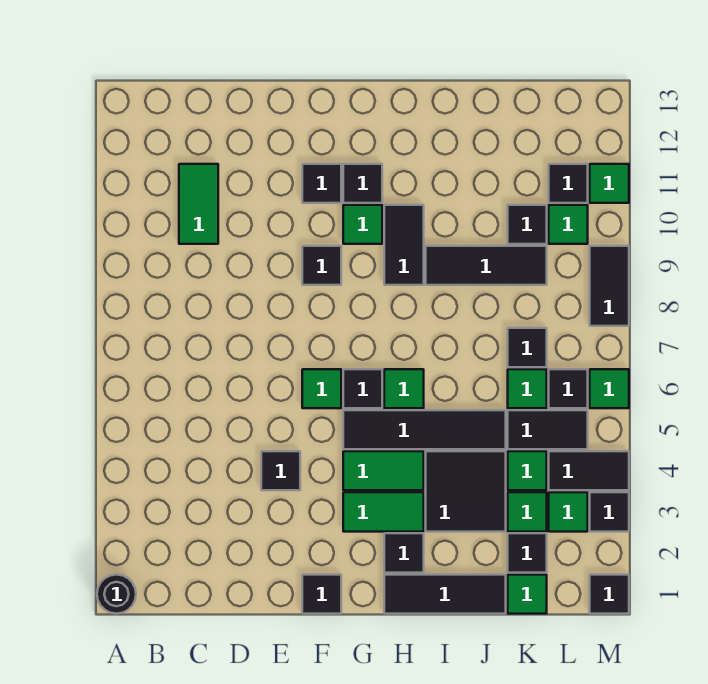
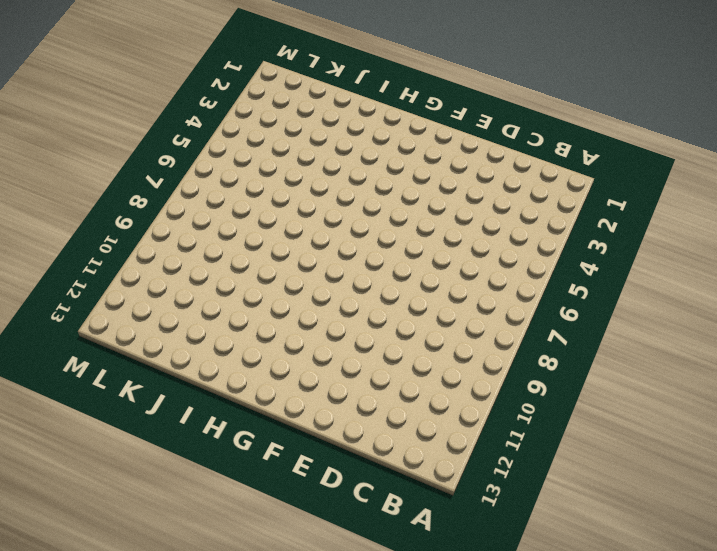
none -> black 1x1 round brick [97,575,136,614]
none -> green 1x2 tile [179,164,218,244]
none -> black 1x1 tile [261,451,300,490]
none -> black 1x1 tile [302,575,341,614]

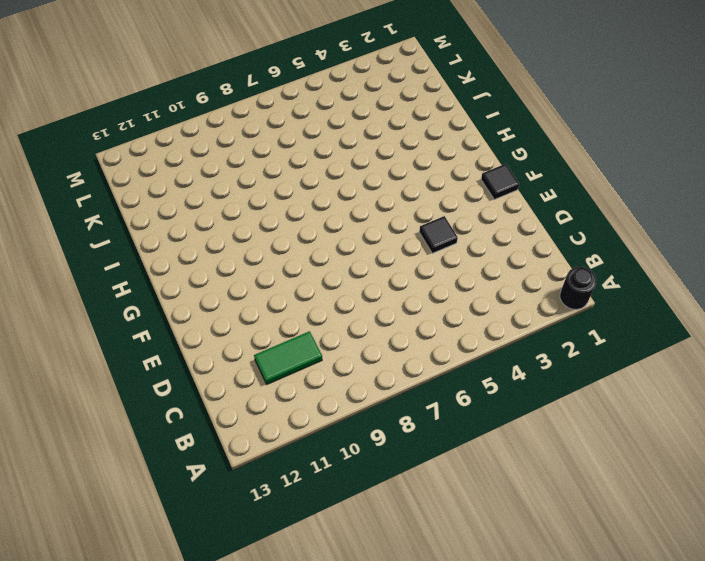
none -> green 1x1 tile [302,369,341,408]
none -> black 1x1 tile [302,246,341,285]
none -> black 1x1 tile [302,164,341,203]
none -> green 1x2 tile [343,492,424,532]

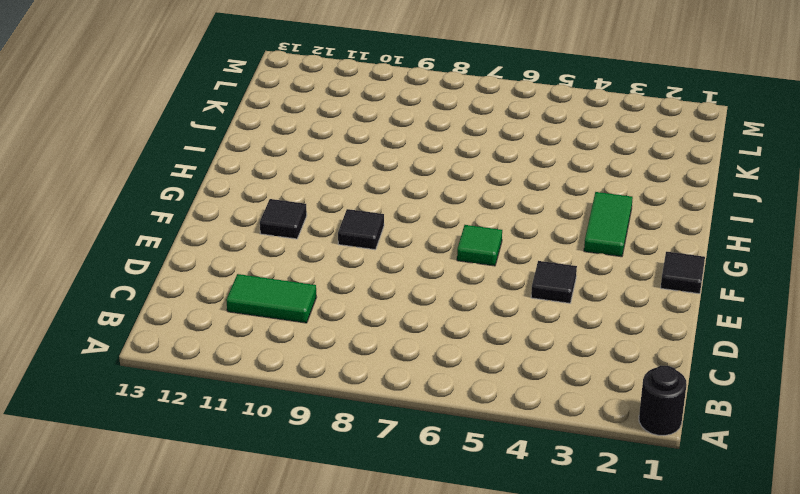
none -> green 1x2 tile [343,451,424,490]
none -> black 1x4 tile [343,410,506,449]
none -> black 1x1 tile [343,369,382,408]
none -> green 1x1 tile [343,205,382,244]

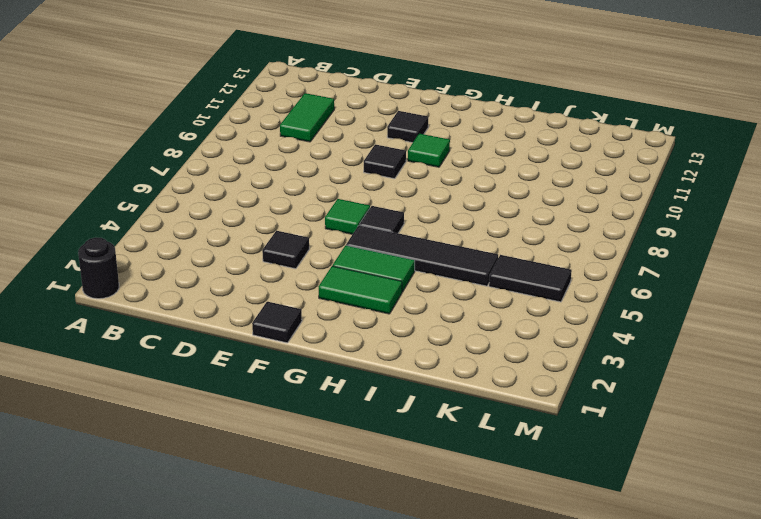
none -> black 1x1 tile [343,164,382,203]
none -> black 1x3 tile [384,575,506,614]
none -> black 1x1 tile [384,533,424,573]
none -> green 1x1 tile [384,369,424,408]

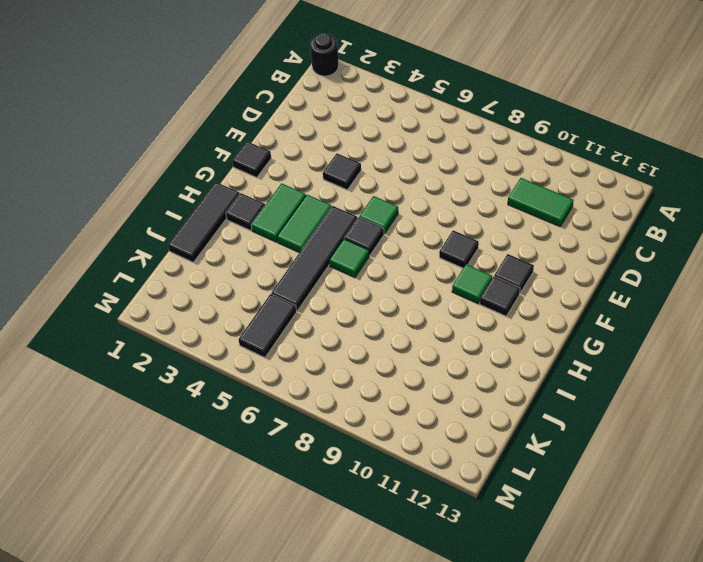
none -> black 1x2 tile [384,205,424,285]
none -> black 2x2 tile [426,451,506,532]
none -> black 1x3 tile [426,246,547,285]
none -> green 1x1 tile [508,575,547,614]

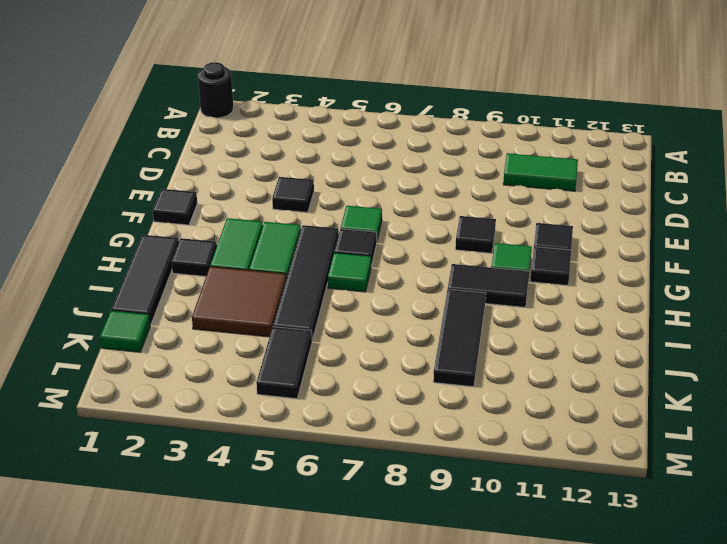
brown 2x2 tile [192,266,286,337] -> black 2x2 tile [426,451,506,532]
none -> black 1x1 tile [508,533,547,573]
none -> green 1x1 tile [508,492,547,532]
none -> green 1x1 tile [508,451,547,490]
none -> green 1x1 tile [508,369,547,408]

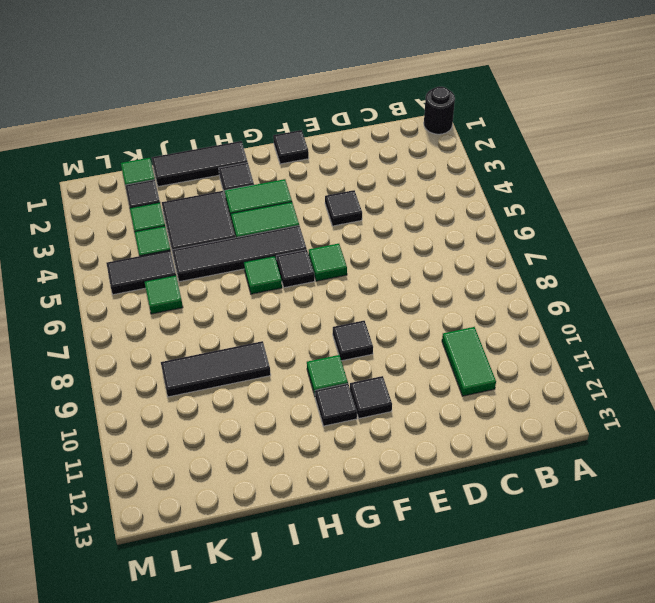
none -> black 1x2 tile [384,205,424,285]
none -> black 1x1 tile [508,328,547,367]
none -> black 1x1 tile [508,205,547,244]
none -> green 1x1 tile [549,492,588,532]

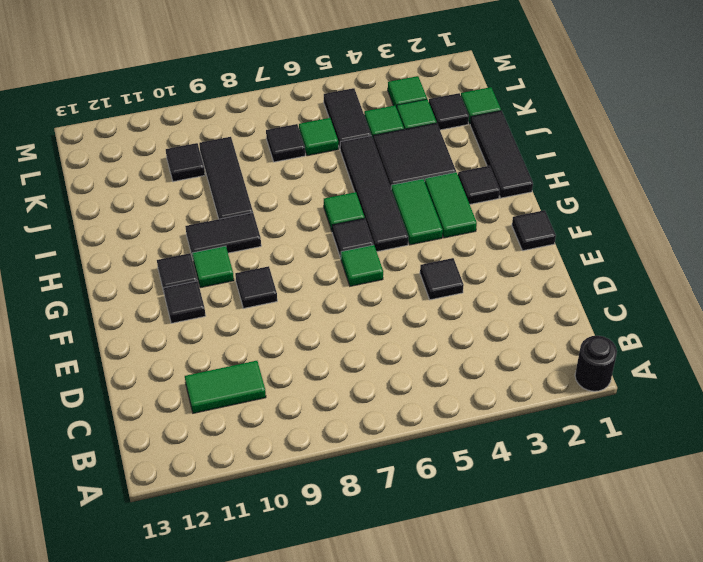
none -> black 1x2 tile [549,451,629,490]
none -> black 1x1 tile [549,369,588,408]
none -> green 1x1 tile [549,205,588,244]
none -> black 1x1 tile [549,164,588,203]

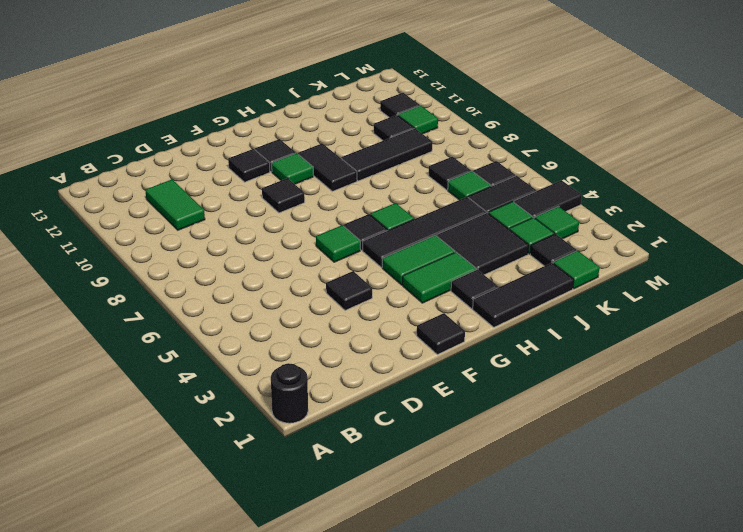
none -> black 1x1 tile [590,575,629,614]
none -> black 1x1 tile [590,492,629,532]
none -> green 1x1 tile [590,369,629,408]
none -> black 1x2 tile [590,246,629,326]

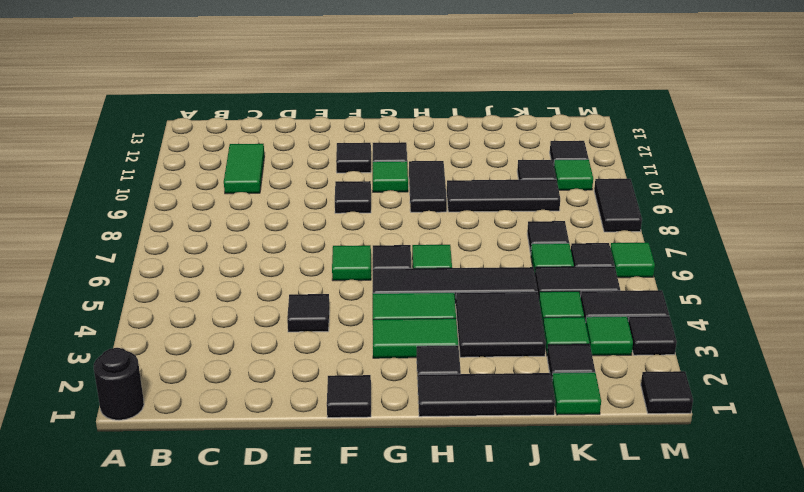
none -> green 1x1 tile [590,164,629,203]

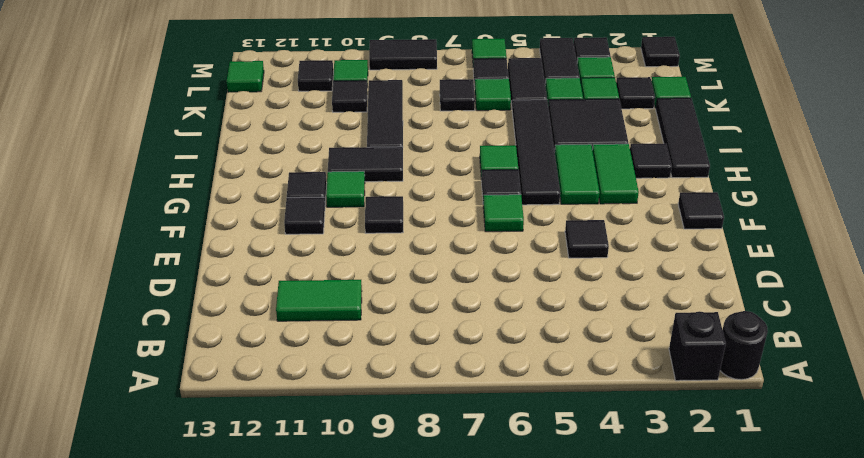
black 1x1 brick [669,311,726,381] -> none
green 1x1 tile [227,61,264,92] -> green 1x1 tile moved to [590,164,629,203]

